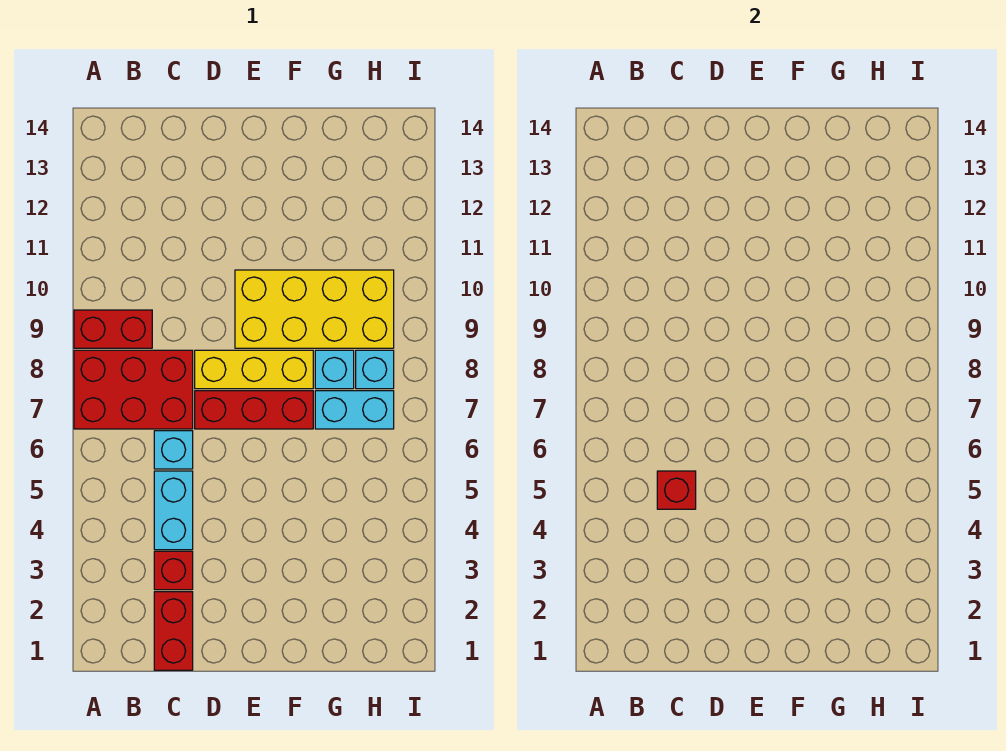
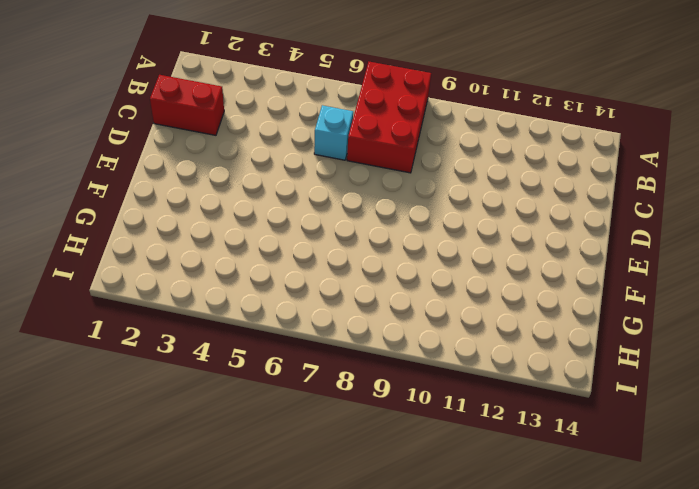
none -> red 1x2 brick [74,310,152,348]
none -> red 1x1 brick [154,551,193,590]
none -> cyan 1x2 brick [154,471,193,550]

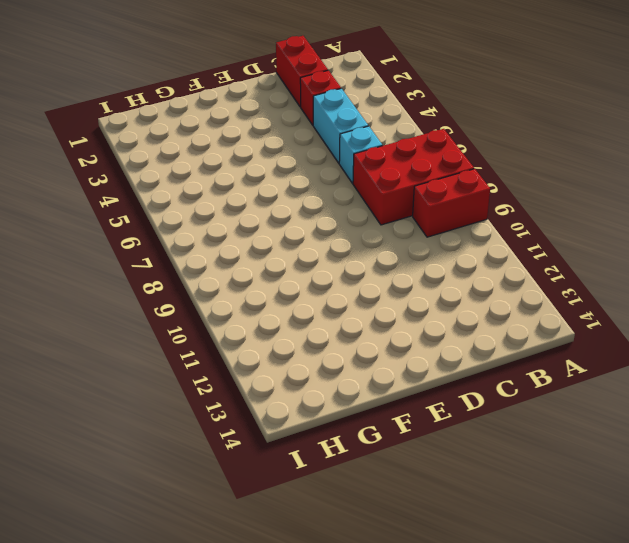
none -> red 1x3 brick [195,391,313,429]
none -> yellow 1x3 brick [195,350,313,389]
none -> yellow 2x4 brick [235,270,394,348]

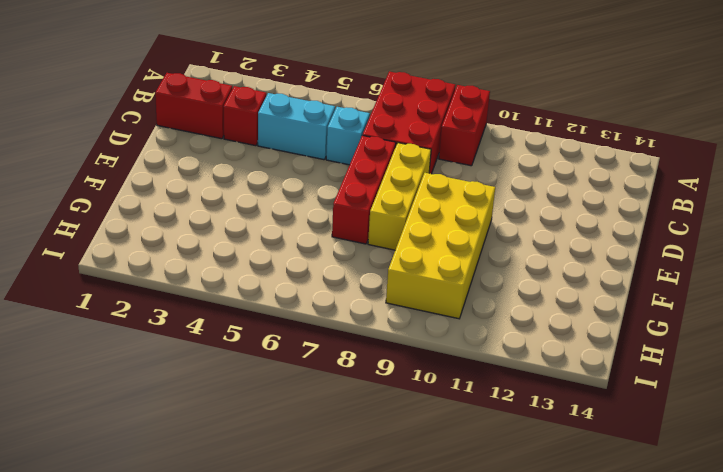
none -> cyan 1x2 brick [315,391,394,429]
none -> cyan 1x1 brick [315,350,354,389]
none -> cyan 1x1 brick [356,350,394,389]

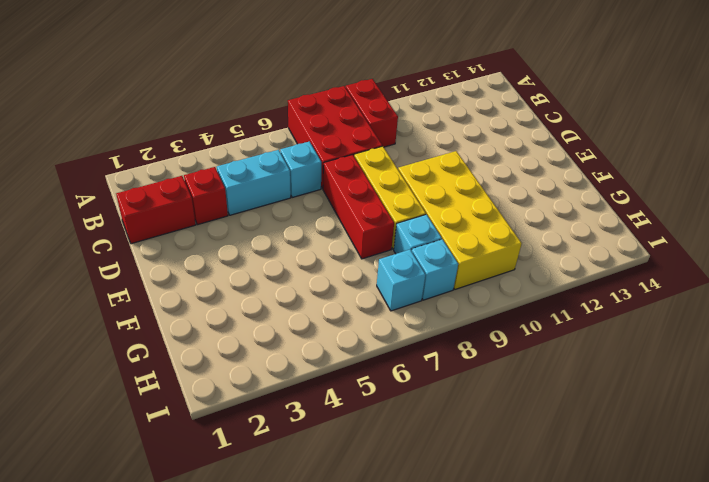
cyan 1x1 brick [377,250,425,311] -> cyan 1x2 brick [315,391,394,429]
none -> red 1x1 brick [657,471,696,509]

